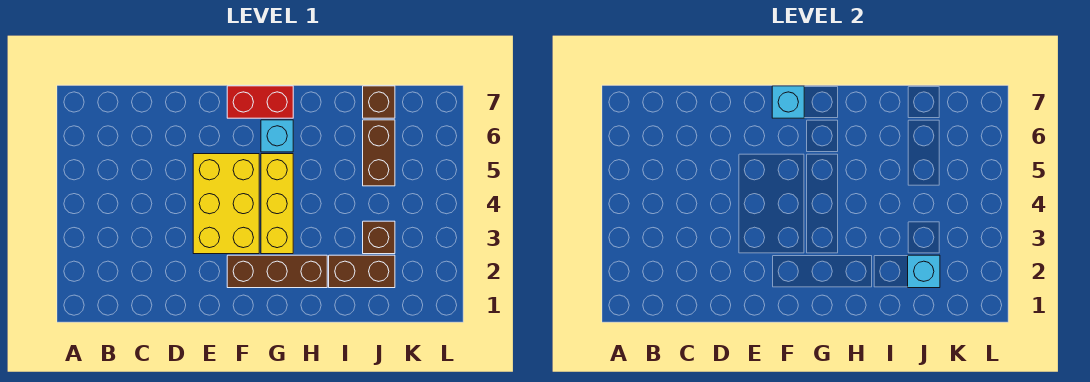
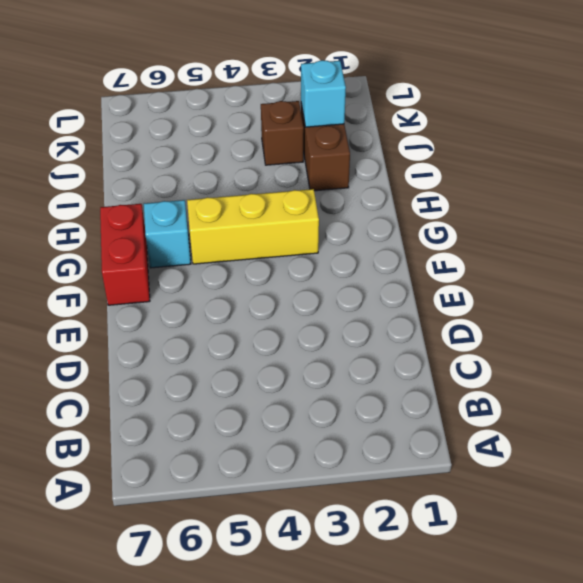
none -> yellow 2x3 brick [193,154,259,254]
none -> brown 1x3 brick [227,255,327,288]

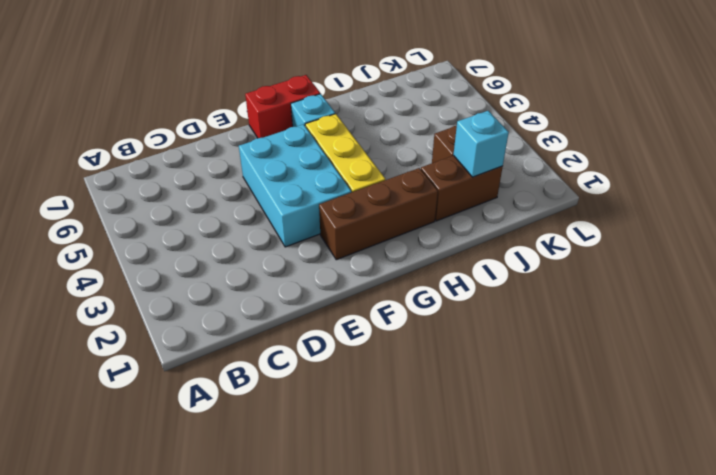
cyan 2x3 brick [239,124,351,247] -> yellow 2x3 brick [193,154,259,254]
none -> brown 1x2 brick [363,120,395,186]
none -> brown 1x1 brick [363,86,395,118]

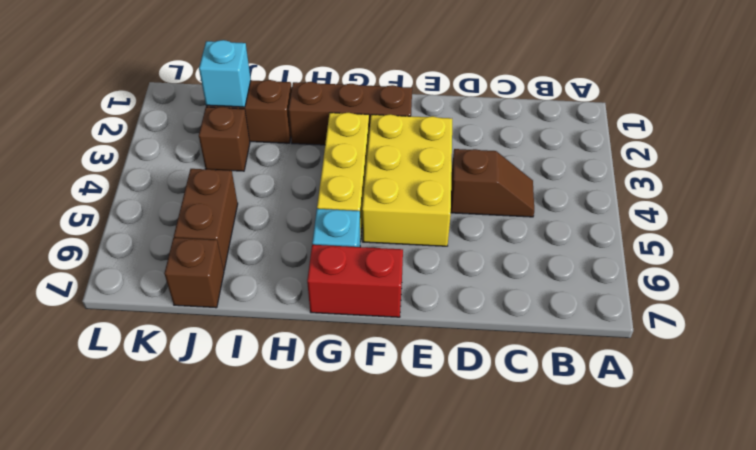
brown 1x2 slope [451,149,534,217] -> none
none -> cyan 1x1 brick [772,86,804,118]

